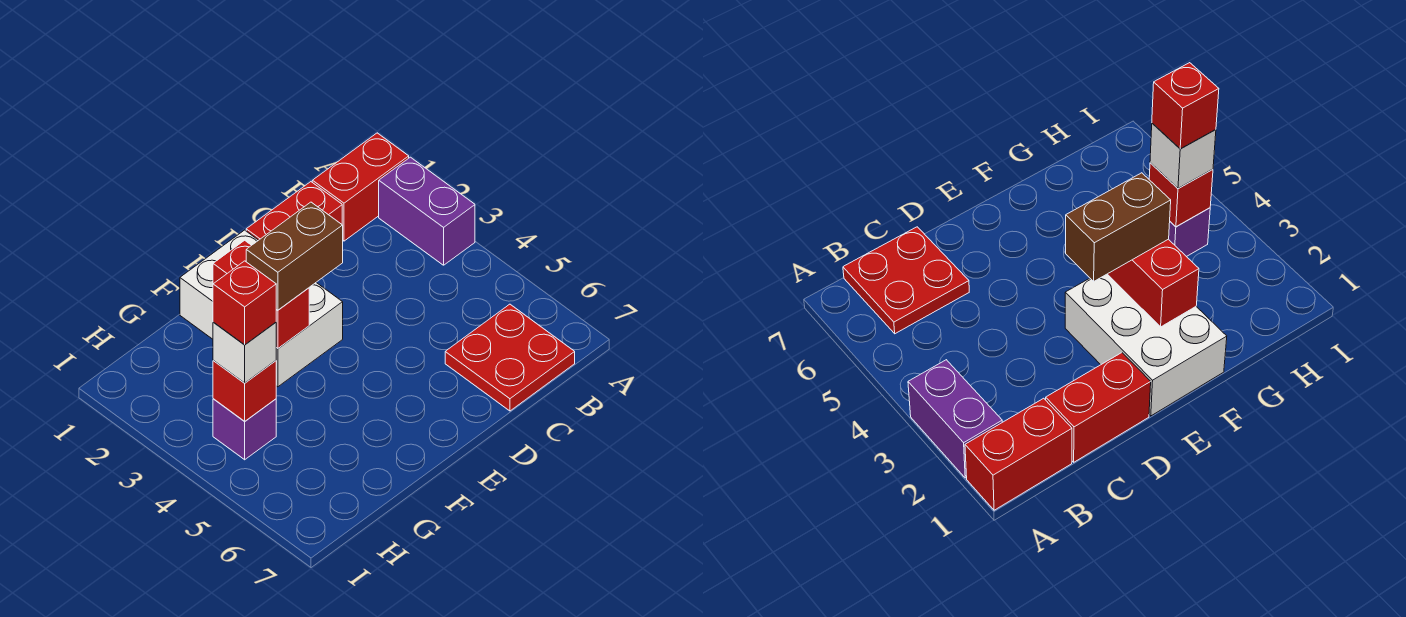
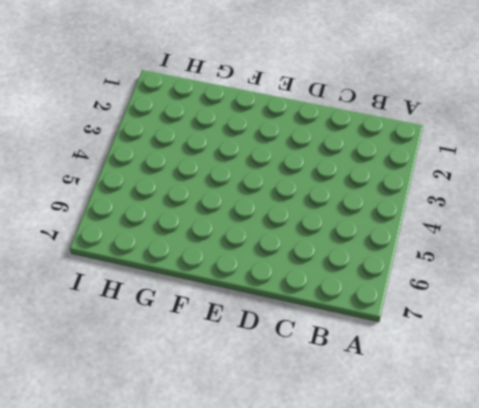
none -> red 1x2 brick [312,133,409,241]
none -> purple 1x2 brick [379,157,475,265]

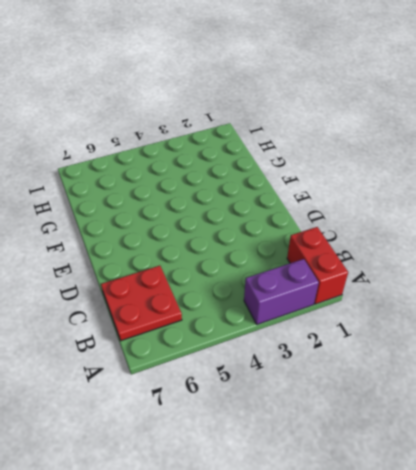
none -> red 1x2 brick [246,182,342,240]
none -> white 2x3 brick [180,230,343,387]

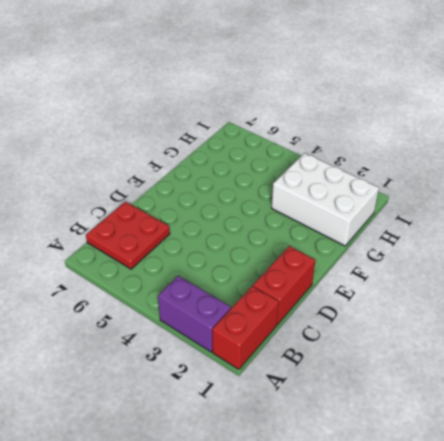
white 2x3 brick [272,153,379,246] -> white 2x3 brick moved to [180,230,343,387]
none -> purple 1x1 brick [213,399,276,460]
none -> red 1x2 brick [213,240,309,348]

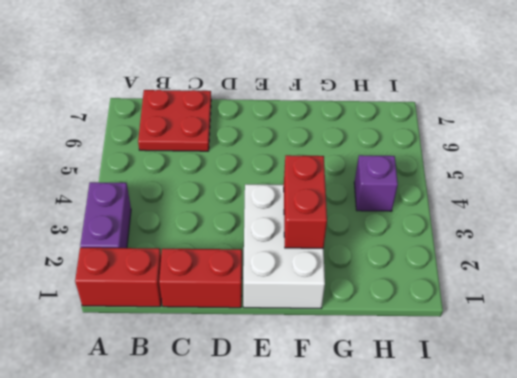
none -> red 1x1 brick [213,361,276,421]
none -> brown 1x2 brick [246,202,343,310]

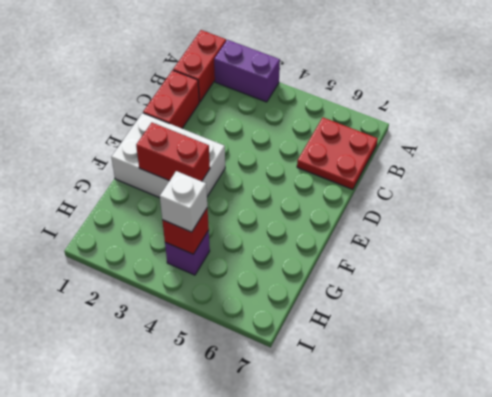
none -> brown 1x2 brick [246,202,343,310]
none -> red 1x1 brick [213,261,276,345]

